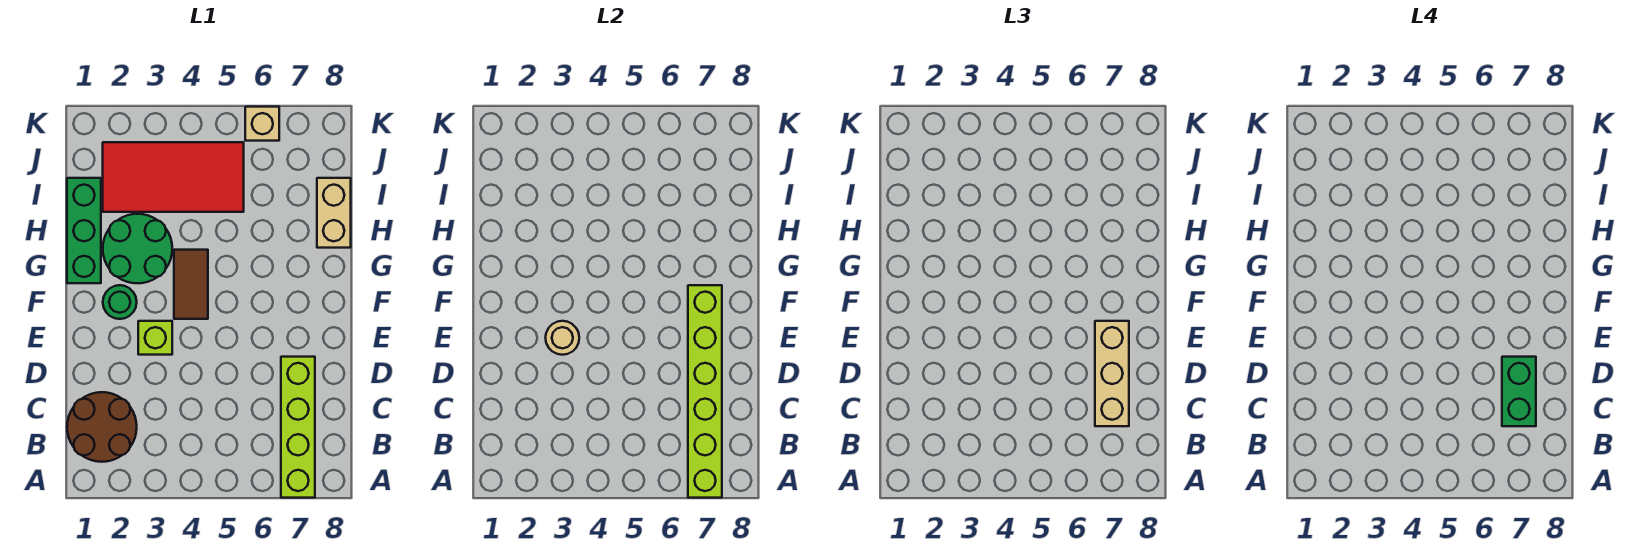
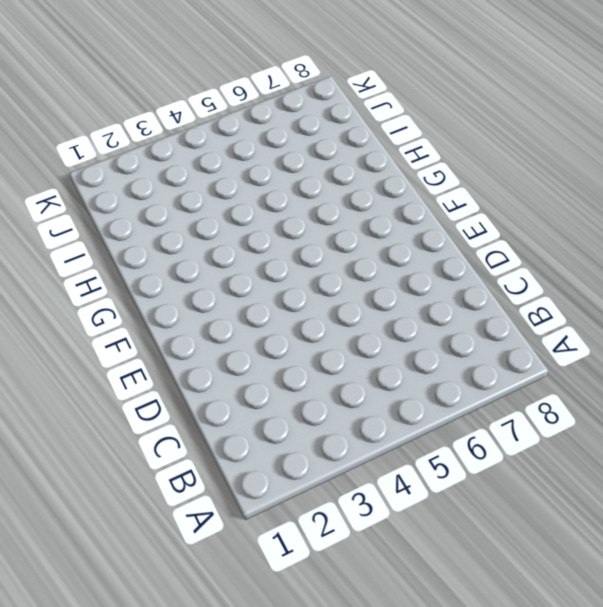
none -> lime 1x4 brick [281,357,315,498]
none -> brown 2x2 round brick [67,392,137,462]
none -> lime 1x1 brick [138,321,172,355]

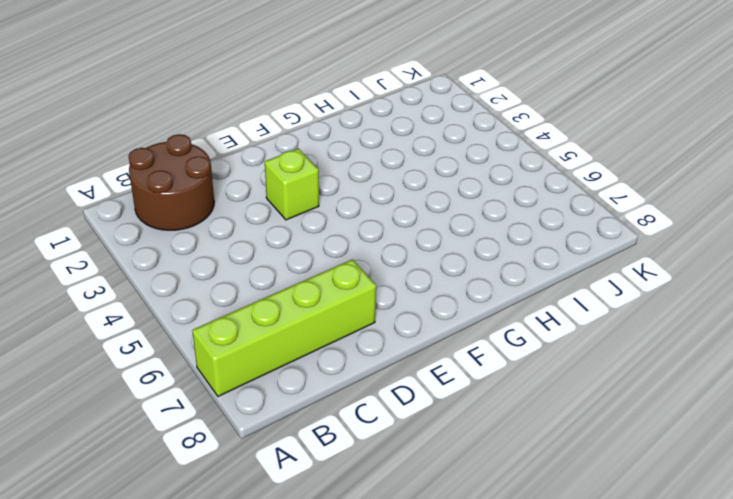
none -> green 1x1 round brick [103,285,137,319]
none -> brown 1x2 tile [174,250,208,319]
none -> green 1x3 brick [67,178,101,283]

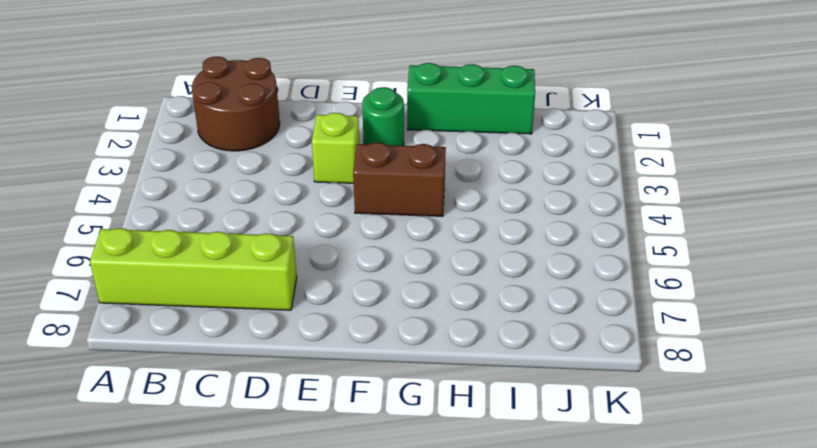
brown 1x2 brick [353,143,446,216] -> brown 1x2 tile [174,250,208,319]
none -> green 2x2 round brick [103,214,172,283]
none -> tan 1x2 brick [317,178,351,248]
none -> red 2x4 tile [103,142,244,212]

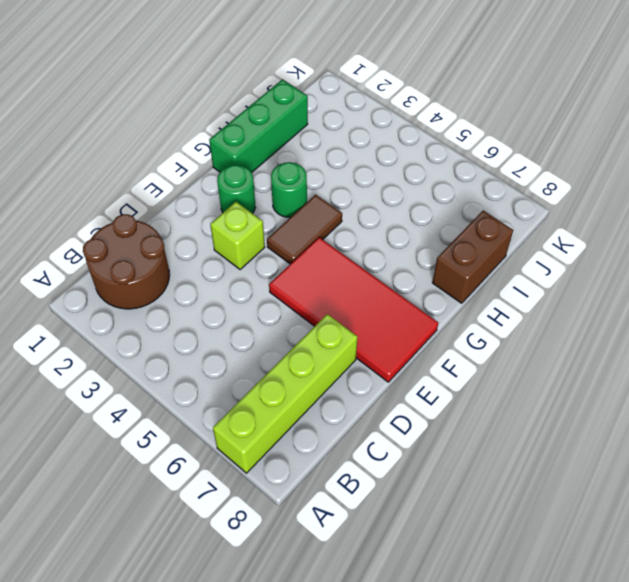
red 2x4 tile [269,237,438,382] -> red 2x4 tile moved to [103,142,244,212]
green 1x1 round brick [271,162,307,217] -> green 2x2 round brick [103,214,172,283]
brown 1x2 brick [432,211,513,303] -> tan 1x2 brick [317,178,351,248]
none -> tan 1x1 brick [245,107,279,141]
none -> lime 1x6 brick [688,285,722,498]
none -> tan 1x1 round brick [546,321,579,355]

